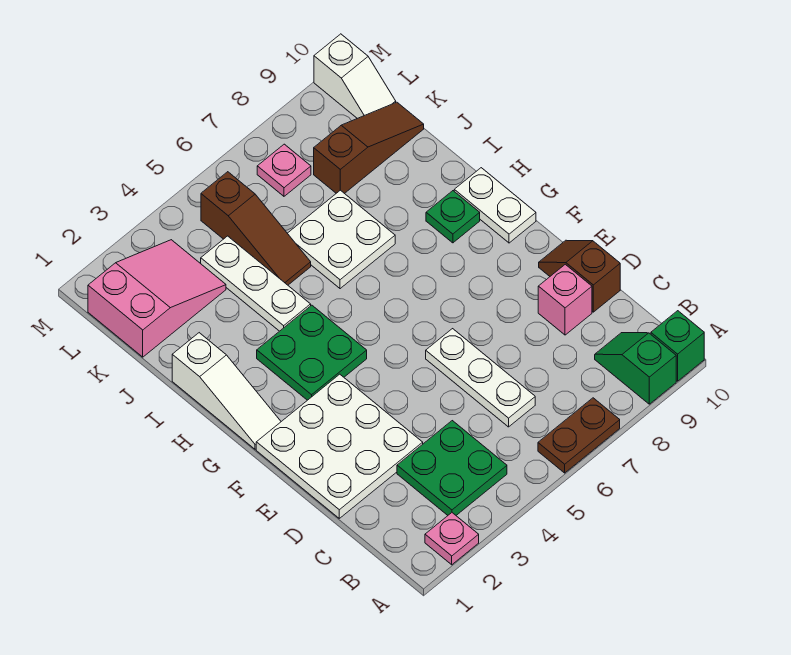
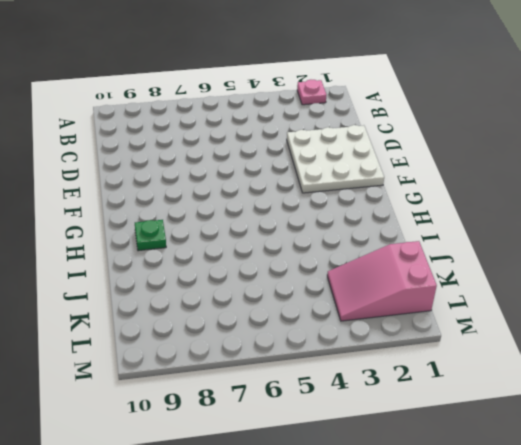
none -> brown 1x2 plate [538,398,620,473]
none -> green 1x2 slope [595,333,676,404]
none -> green 1x1 brick [651,311,704,381]

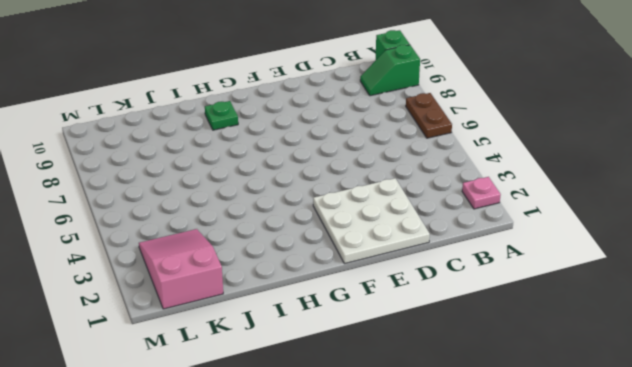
none -> green 2x2 plate [397,421,507,515]
none -> white 1x3 plate [426,329,535,427]
none -> pink 1x1 brick [538,264,592,335]

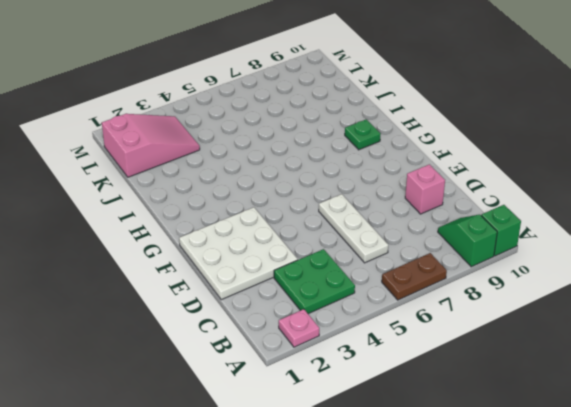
none -> brown 1x2 slope [539,240,620,312]
none -> white 1x3 slope [172,333,281,449]
none -> green 2x2 plate [257,305,367,400]

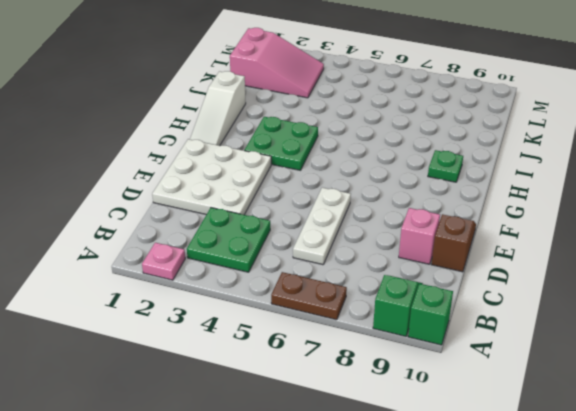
none -> white 1x2 plate [454,168,536,243]
none -> white 1x3 plate [201,236,311,331]
none -> white 2x2 plate [287,190,395,289]

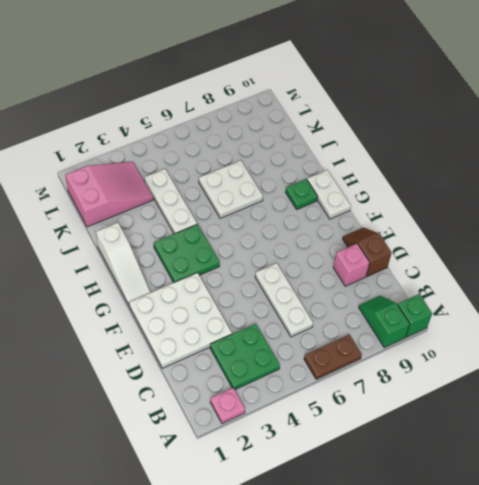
none -> brown 1x3 slope [201,172,311,285]
none -> brown 1x3 slope [314,102,424,194]
none -> pink 1x1 plate [257,144,311,196]

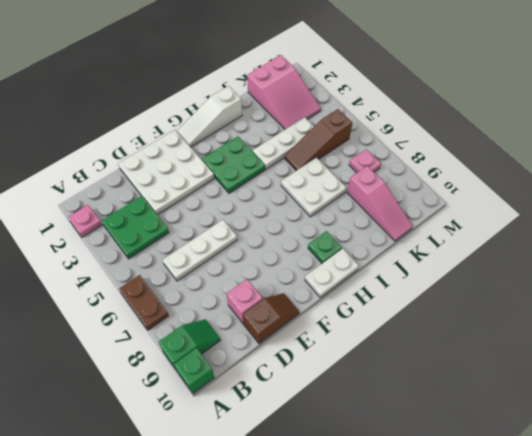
pink 1x3 slope [347,166,413,241] -> brown 1x3 slope [314,102,424,194]
none -> white 1x2 slope [314,34,396,119]

